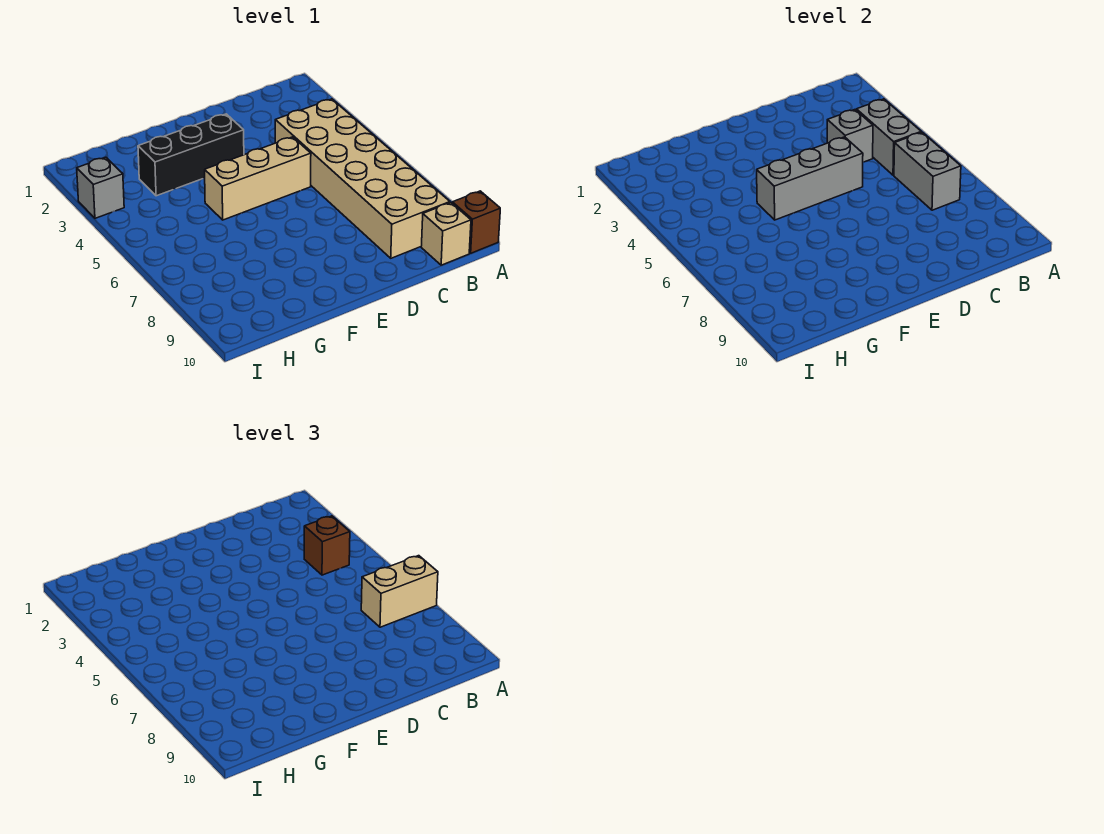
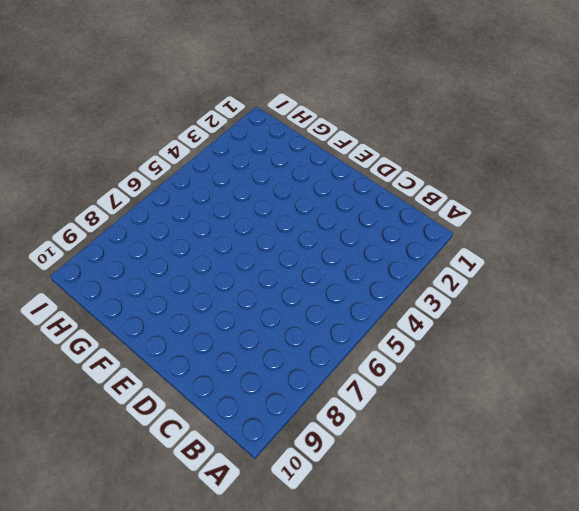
none -> brown 1x1 brick [452,191,500,253]
none -> tan 2x6 brick [275,99,450,258]
none -> tan 1x1 brick [421,203,471,265]

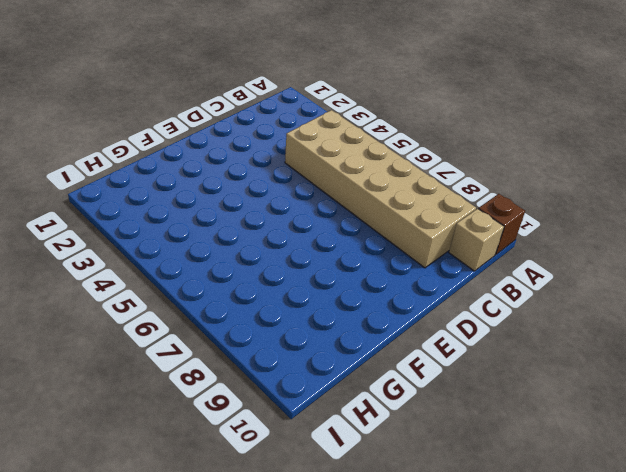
none -> tan 1x3 brick [205,137,311,220]
none -> black 1x3 brick [138,114,244,196]
none -> grey 1x1 brick [77,157,124,218]

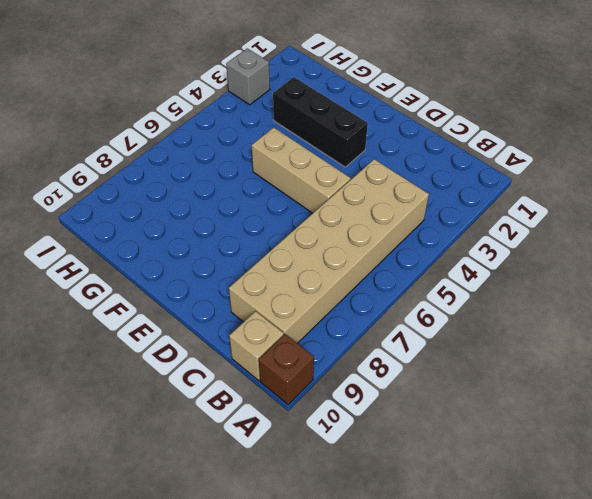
none -> grey 1x2 brick [856,99,921,175]
none -> grey 1x2 brick [894,132,961,210]
none -> grey 1x1 brick [827,110,873,162]

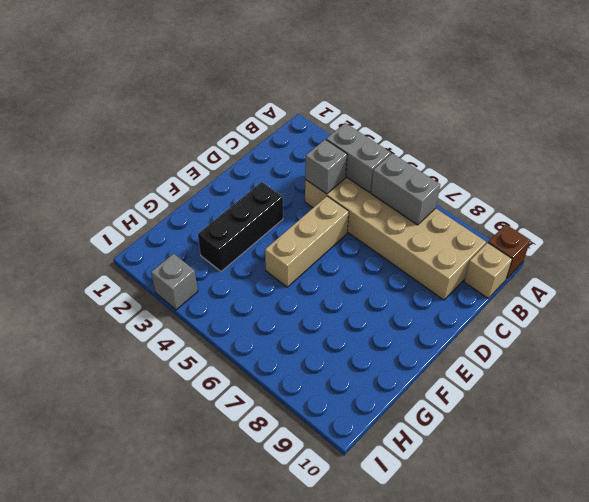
none -> grey 1x3 brick [757,137,863,220]
none -> tan 1x2 brick [361,556,438,627]
none -> brown 1x1 brick [304,516,350,575]

